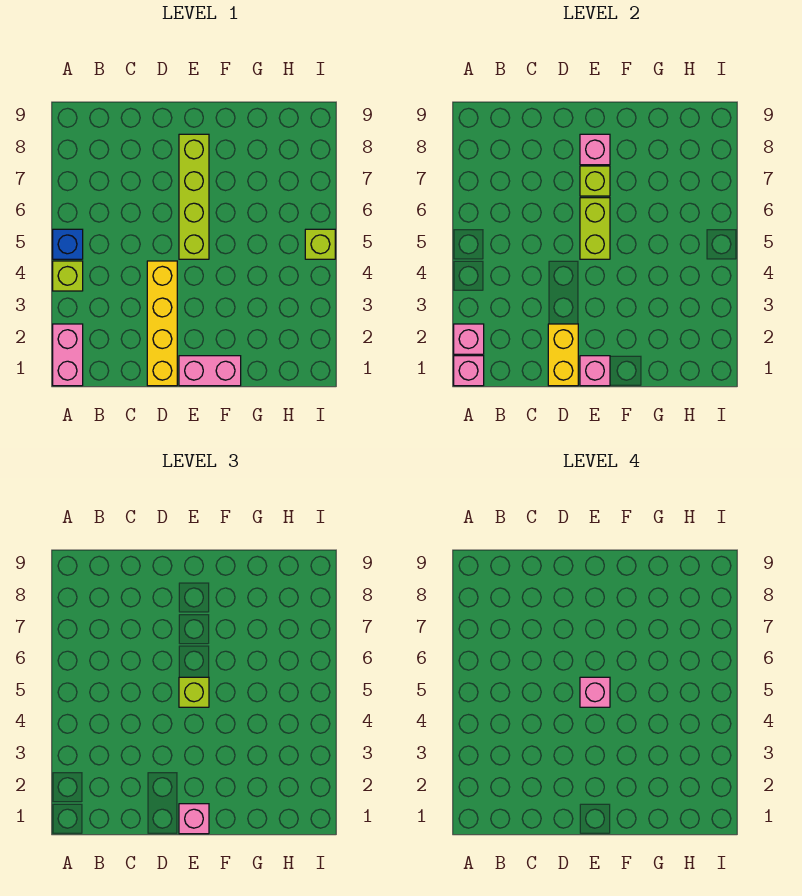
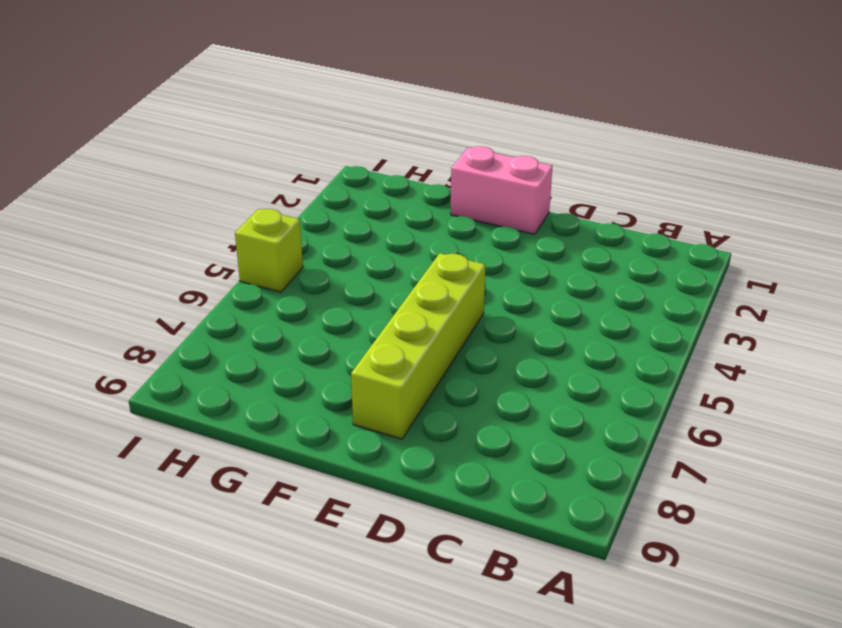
none -> pink 1x2 brick [53,324,83,386]
none -> lime 1x1 brick [53,261,83,291]
none -> blue 1x1 brick [53,229,83,259]

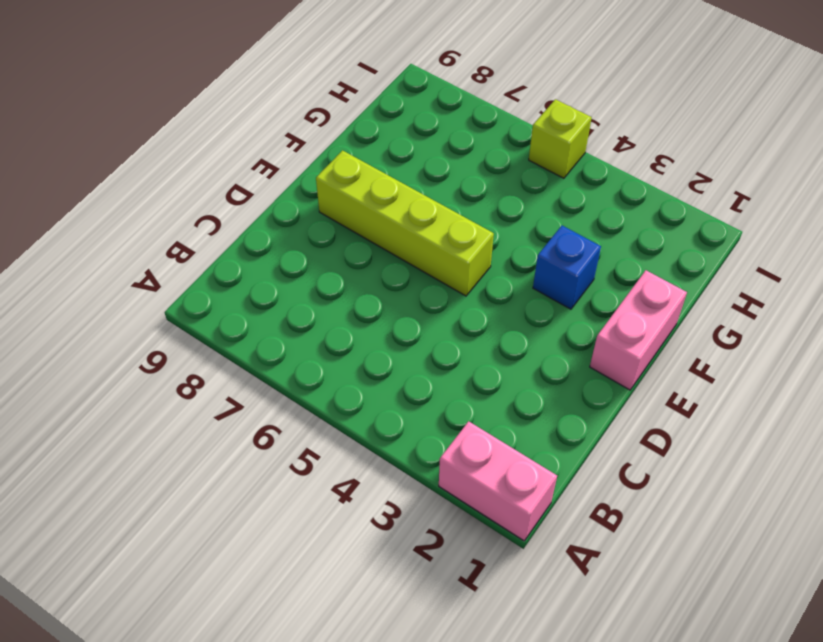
blue 1x1 brick [533,226,601,309] -> blue 1x1 brick moved to [53,229,83,259]
none -> lime 1x1 brick [53,261,83,291]
none -> yellow 1x4 brick [147,261,177,386]
none -> pink 1x1 brick [454,356,484,386]

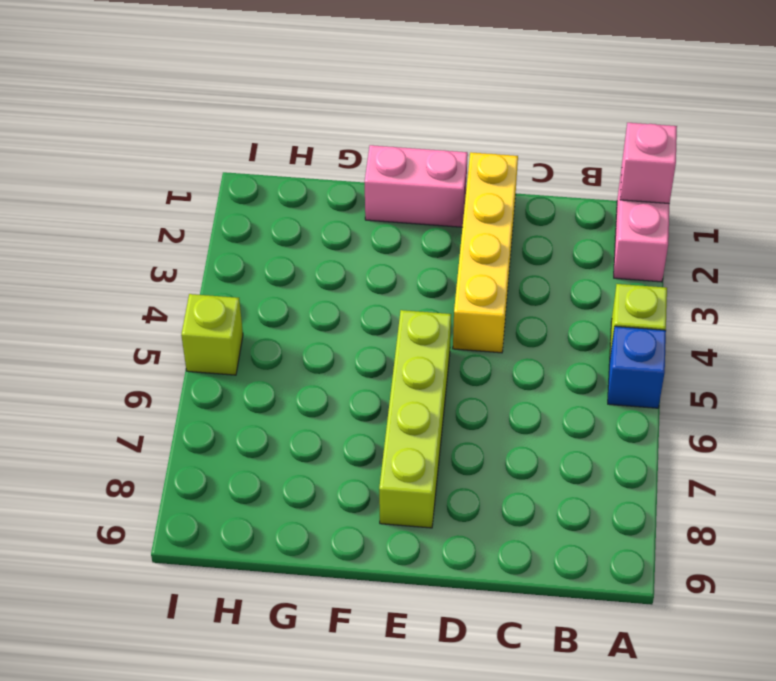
none -> pink 1x1 brick [454,324,484,354]
none -> yellow 1x2 brick [548,324,578,386]
none -> pink 1x1 brick [580,356,610,386]

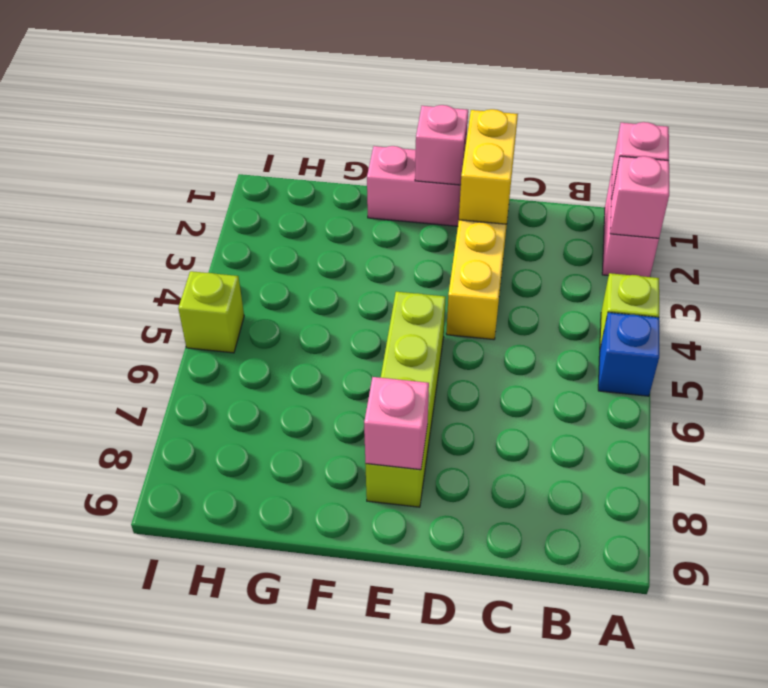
none -> lime 1x2 brick [580,198,610,259]
none -> lime 1x1 brick [580,166,610,196]
none -> pink 1x1 brick [179,804,209,834]

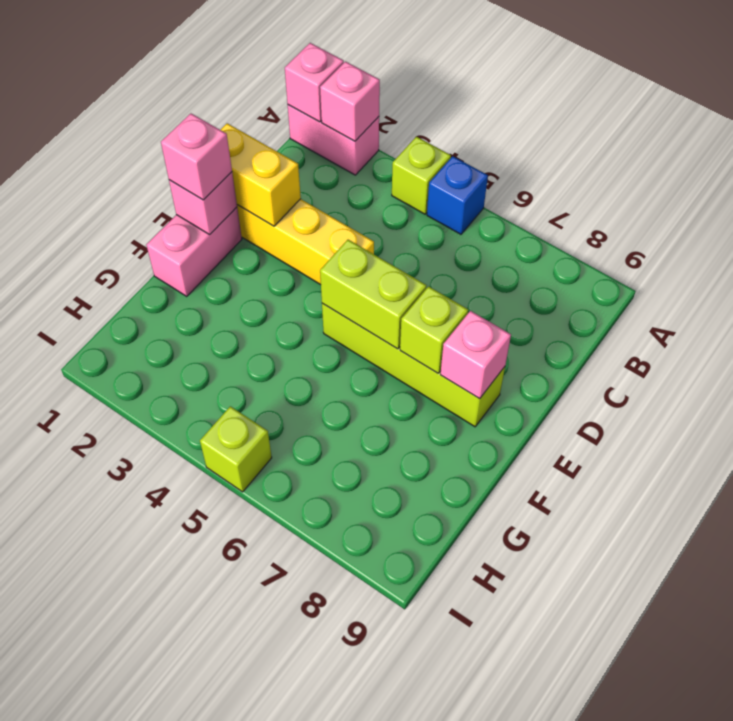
none -> lime 1x1 brick [179,677,209,707]
none -> pink 1x1 brick [580,677,610,707]

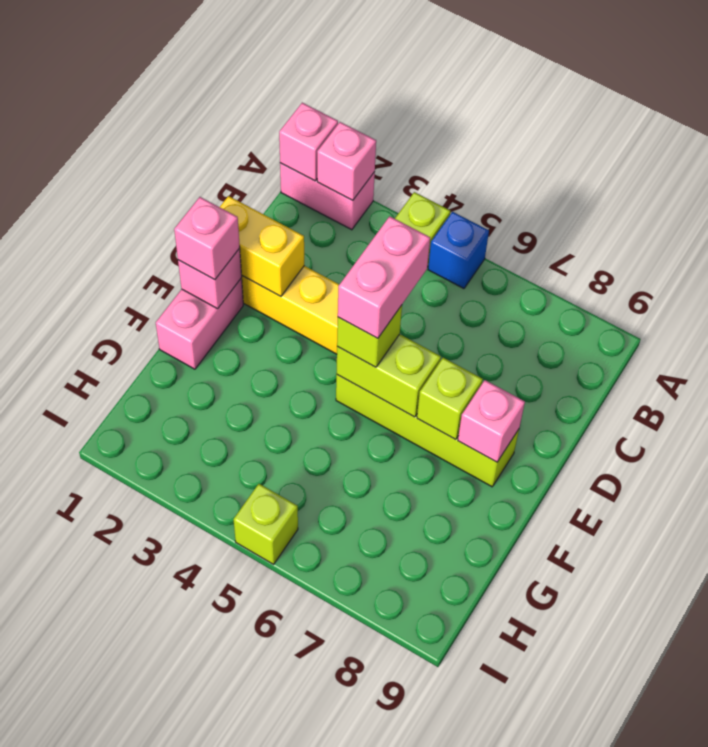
pink 1x2 brick [338,216,430,338] -> pink 1x1 brick [580,677,610,707]

